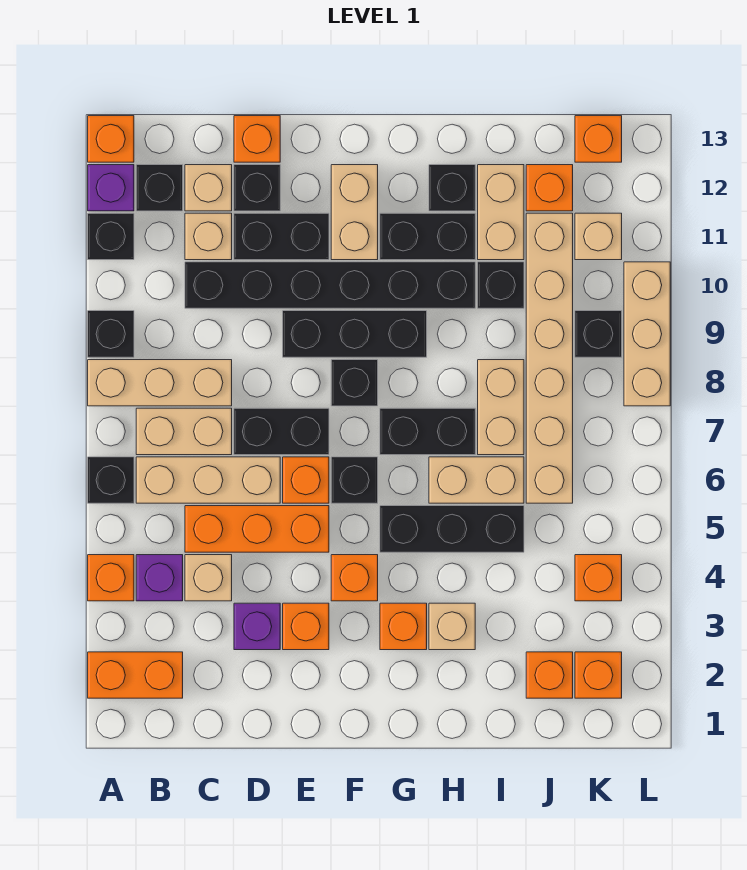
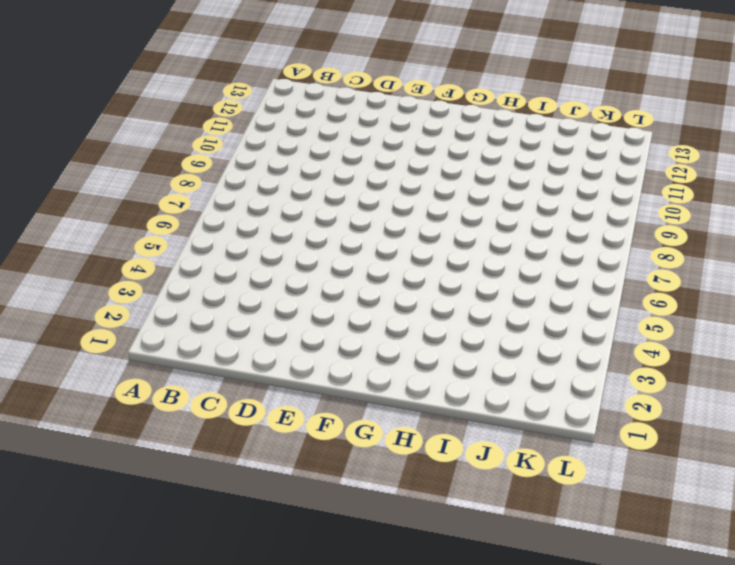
none -> orange 1x2 brick [88,652,183,698]
none -> orange 1x1 brick [88,555,134,601]
none -> black 1x1 brick [88,457,134,503]
none -> tan 1x3 brick [88,360,232,406]

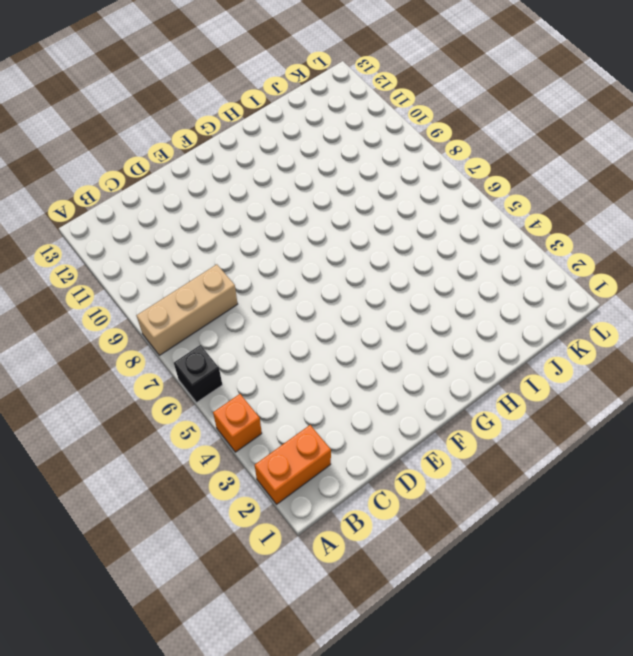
none -> black 1x1 brick [88,311,134,357]
none -> black 1x1 brick [88,213,134,260]
none -> purple 1x1 brick [88,165,134,211]
none -> orange 1x1 brick [88,116,134,162]

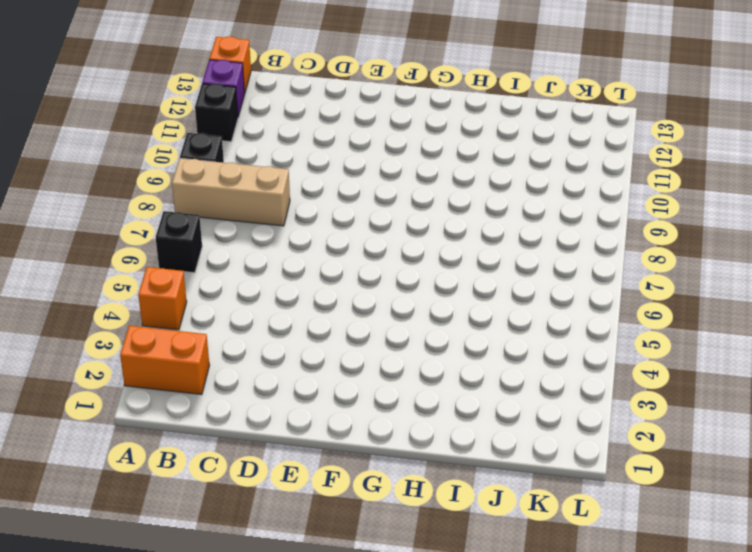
none -> purple 1x1 brick [136,555,183,601]
none -> tan 1x3 brick [136,457,280,503]
none -> tan 1x2 brick [136,408,232,455]
none -> black 1x1 brick [136,165,183,211]

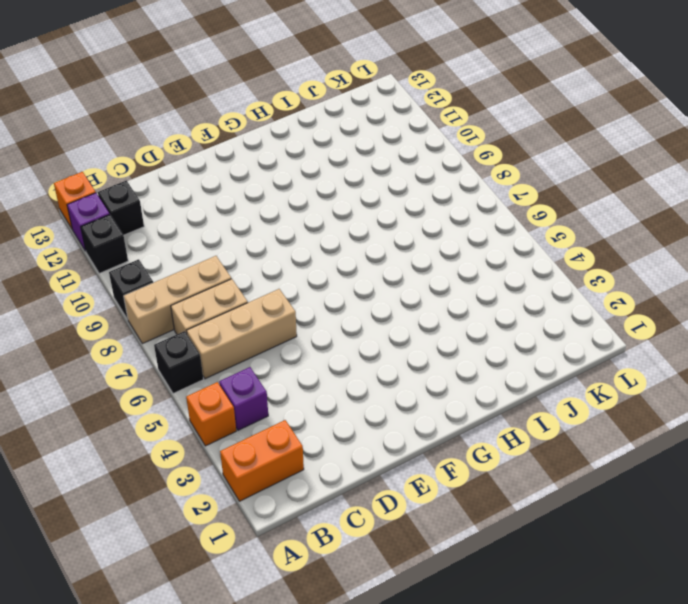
none -> tan 1x1 brick [185,555,232,601]
none -> orange 1x3 brick [185,506,329,552]
none -> black 1x6 brick [185,262,475,308]
none -> tan 1x1 brick [185,213,232,260]

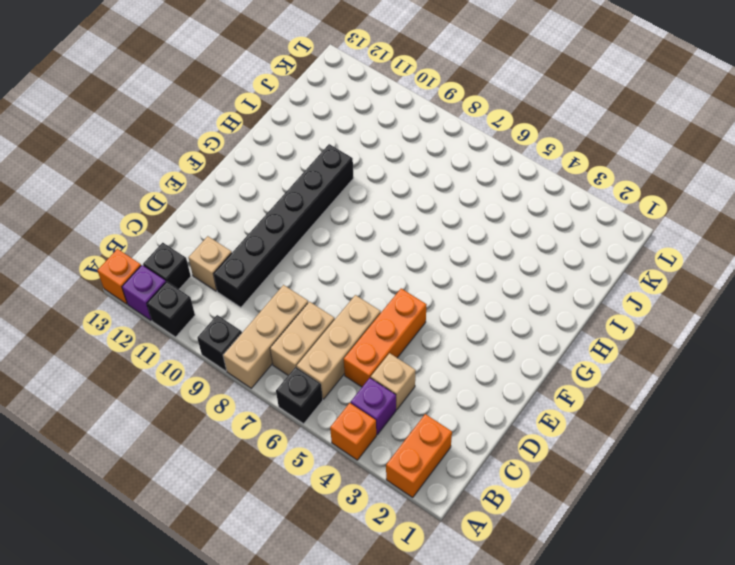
none -> tan 1x1 brick [185,165,232,211]
none -> purple 1x1 brick [234,603,280,650]
none -> black 1x2 brick [234,408,329,455]
none -> black 1x2 brick [234,213,329,260]

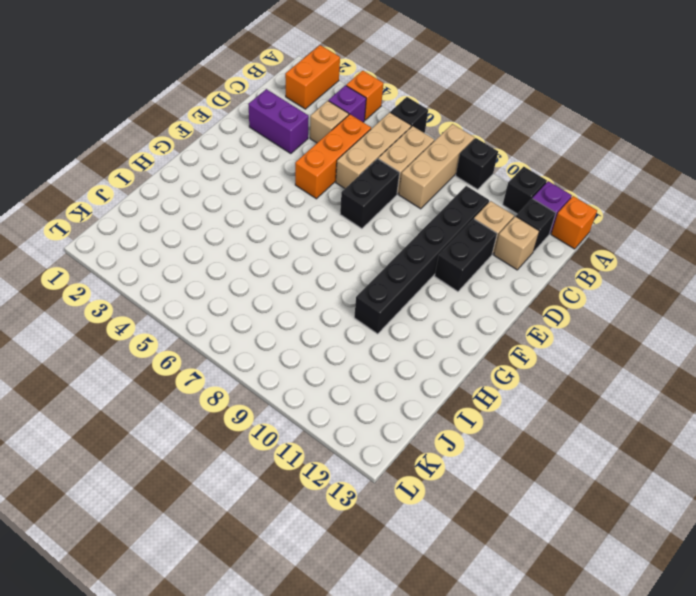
purple 1x2 brick [248,89,309,154] -> purple 1x1 brick [234,603,280,650]
none -> black 1x1 brick [234,165,280,211]
none -> orange 1x1 brick [234,116,280,162]
none -> orange 1x1 brick [283,603,329,650]
none -> orange 1x1 brick [283,457,329,503]

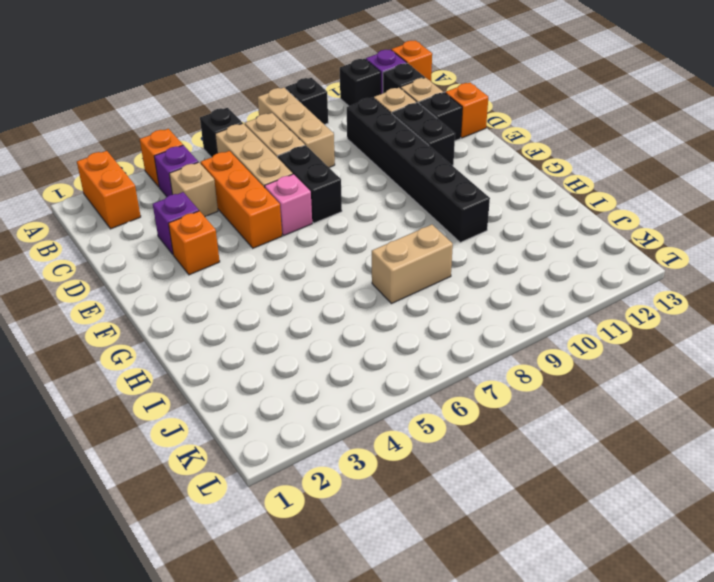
pink 1x1 brick [265,174,312,235] -> orange 1x1 brick [283,457,329,503]
none -> black 1x3 brick [283,311,427,357]
none -> orange 1x1 brick [331,555,378,601]
none -> black 1x1 brick [331,457,378,503]
none -> black 1x1 brick [331,360,378,406]

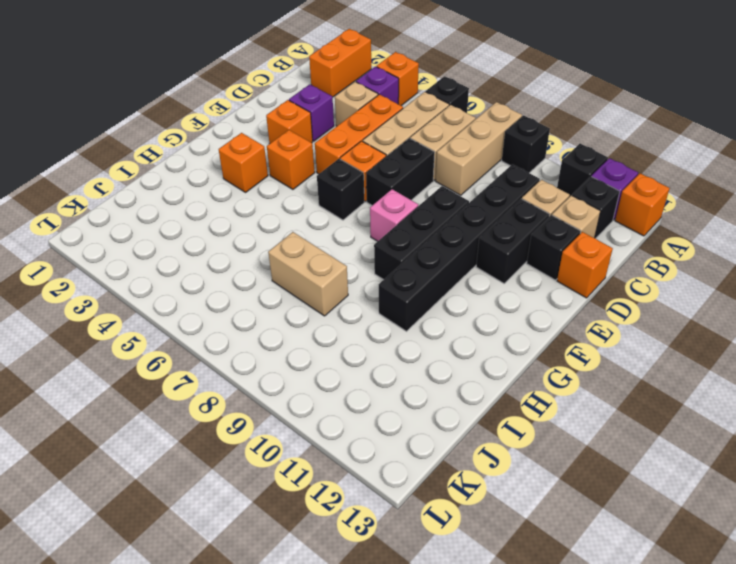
pink 1x1 brick [370,189,418,241] -> black 1x1 brick [331,360,378,406]
none -> tan 1x2 brick [331,165,378,260]
none -> black 1x3 brick [380,506,524,552]
none -> black 1x2 brick [380,408,475,455]
none -> black 1x2 brick [380,213,475,260]

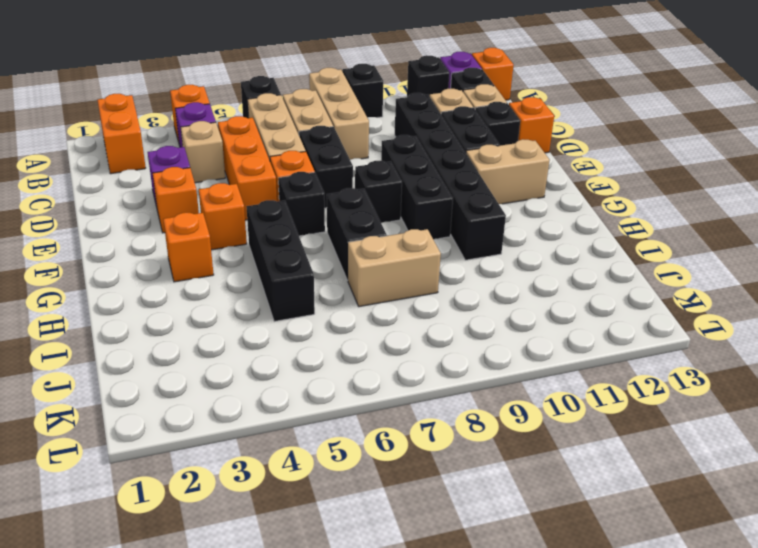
none -> black 1x2 brick [380,213,475,260]
none -> tan 1x1 brick [429,603,475,650]
none -> tan 1x2 brick [429,457,524,503]
none -> black 1x1 brick [429,165,475,211]

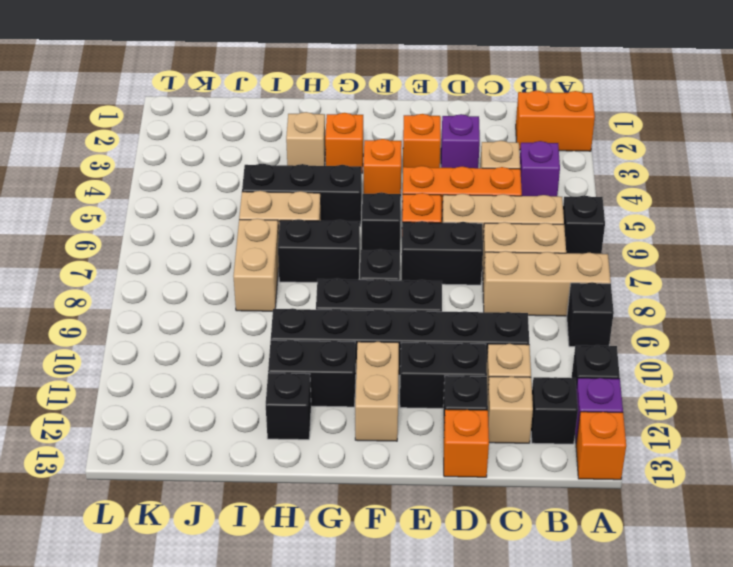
none -> orange 1x1 brick [88,555,134,601]
none -> black 1x1 brick [478,262,524,308]
none -> tan 1x2 brick [478,165,524,260]
none -> orange 1x1 brick [526,652,573,698]

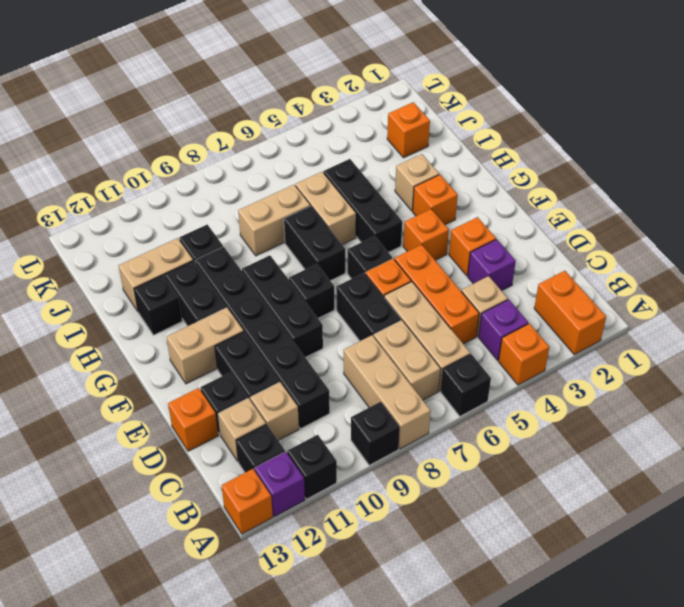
none -> tan 1x6 brick [526,213,573,503]
none -> orange 1x1 brick [526,165,573,211]
none -> orange 1x1 brick [575,652,622,698]
none -> orange 1x1 brick [575,555,622,601]

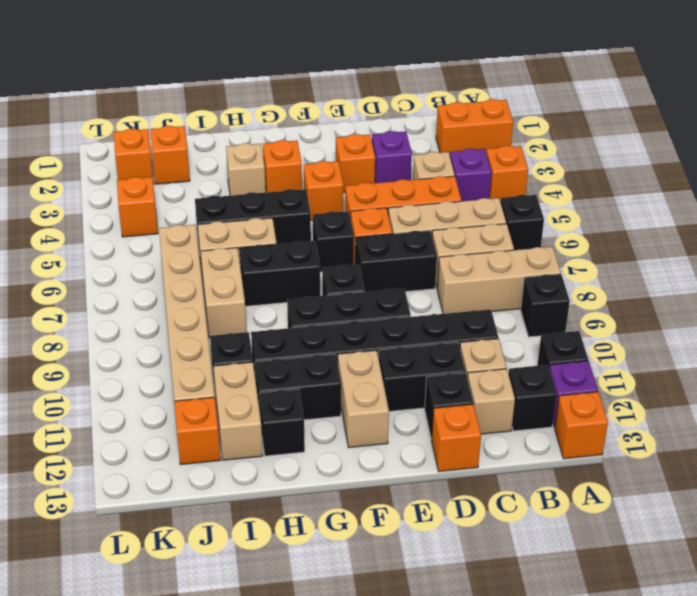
none -> black 1x1 brick [575,311,622,357]
none -> tan 1x1 brick [575,213,622,260]
none -> orange 1x1 brick [575,116,622,162]
none -> tan 1x3 brick [624,262,670,406]

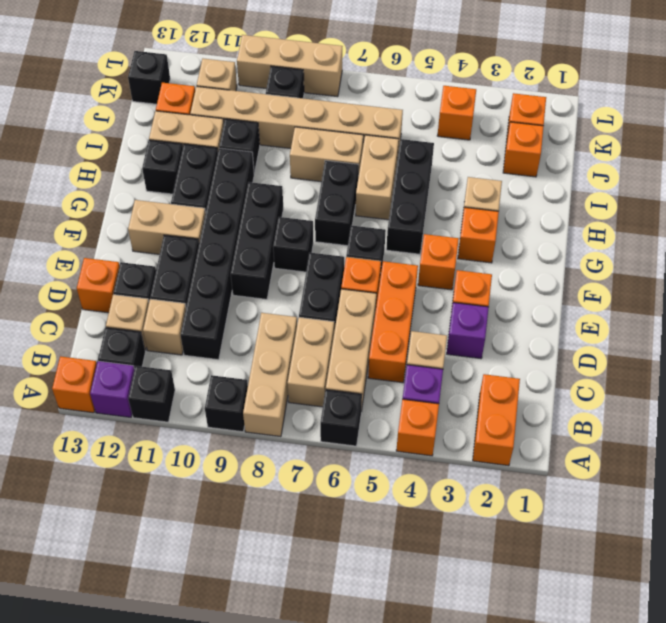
black 1x1 brick [128,51,170,104] -> orange 1x1 brick [575,116,622,162]

